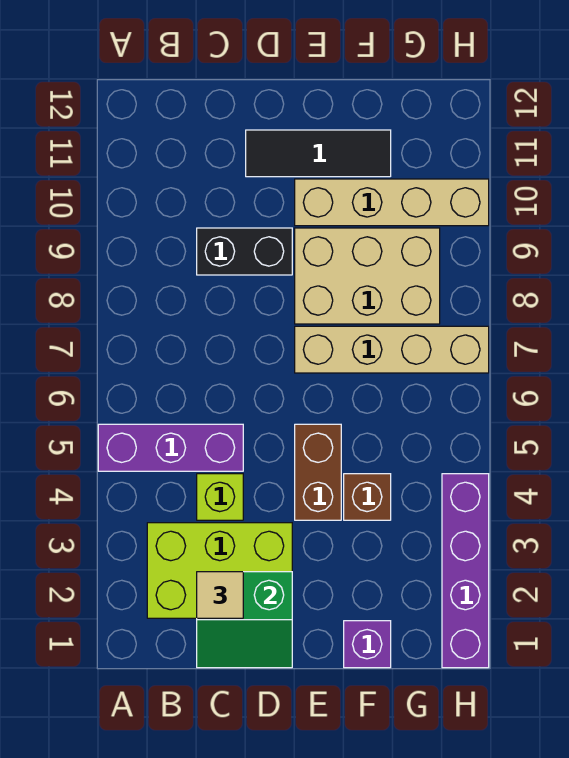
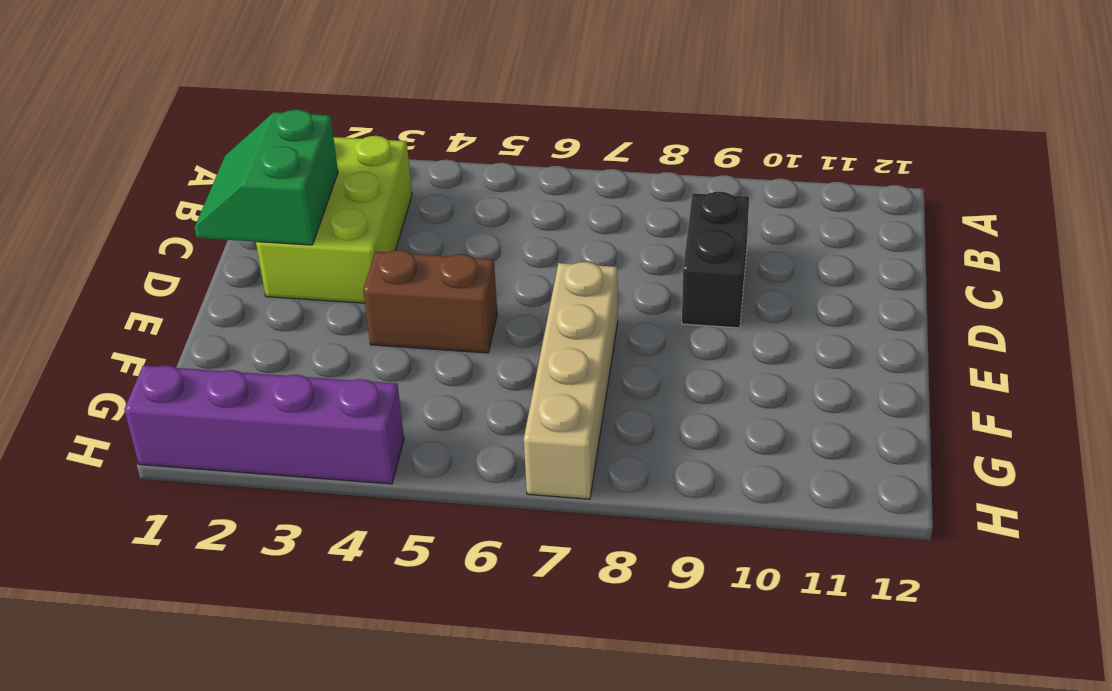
none -> purple 1x3 brick [98,424,243,471]
none -> lime 1x1 brick [197,474,243,520]
none -> black 1x3 tile [246,130,391,177]

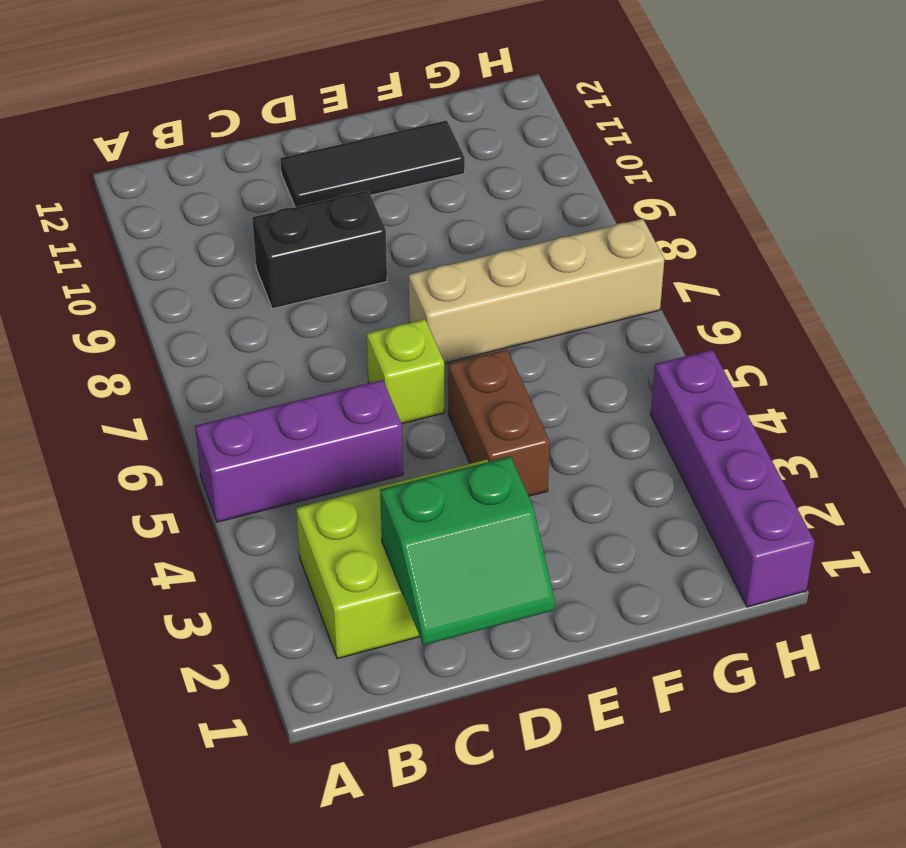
lime 1x1 brick [367,319,444,424] -> lime 1x1 brick moved to [197,474,243,520]
none -> tan 2x3 brick [295,228,440,324]
none -> tan 1x4 brick [295,179,489,226]
none -> purple 1x1 brick [344,621,391,668]

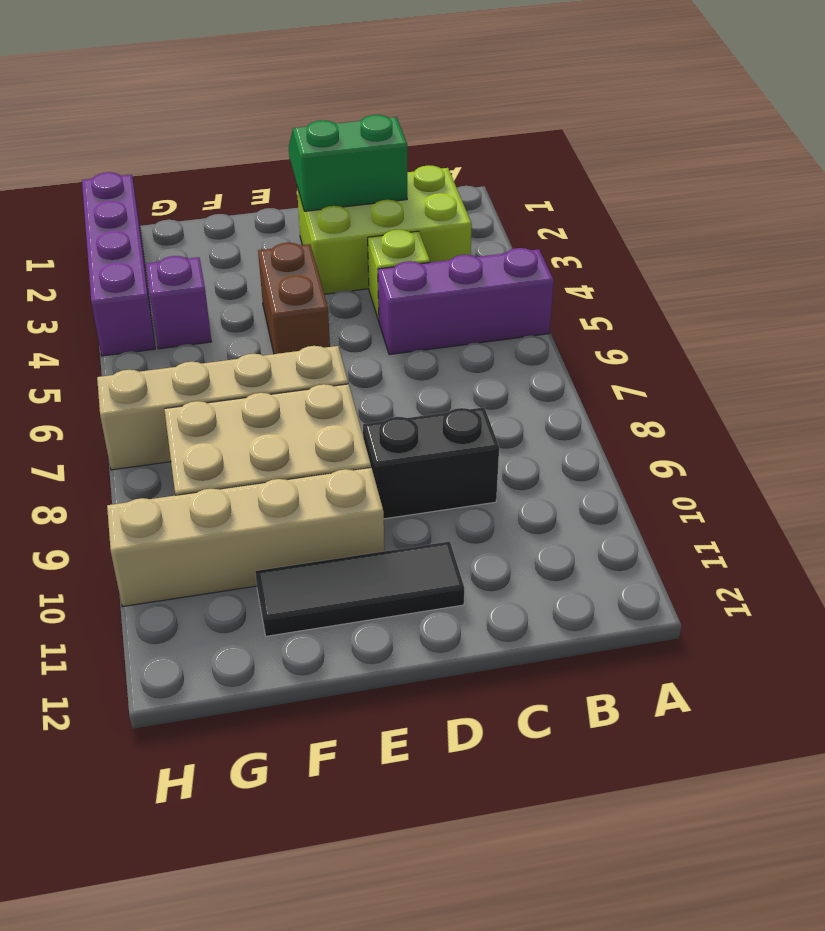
purple 1x1 brick [146,256,211,349] -> purple 1x1 brick moved to [344,621,391,668]
none -> brown 1x1 brick [344,474,391,520]
none -> tan 1x1 tile [197,572,243,618]

